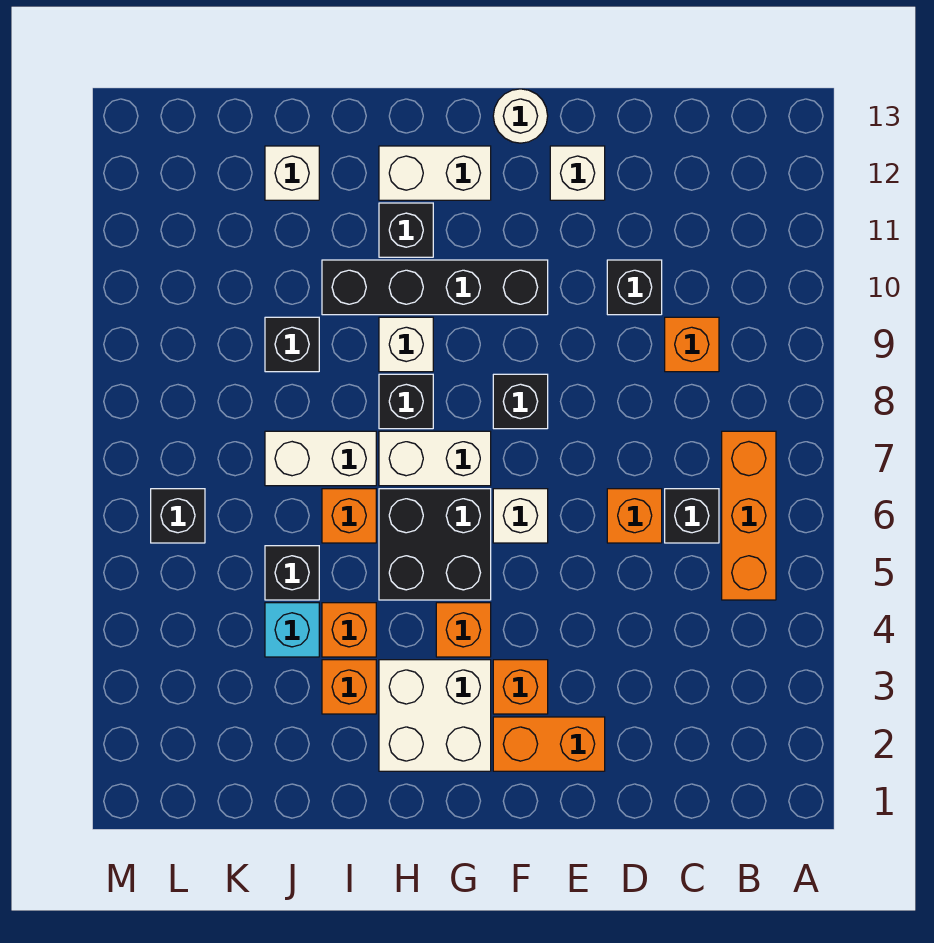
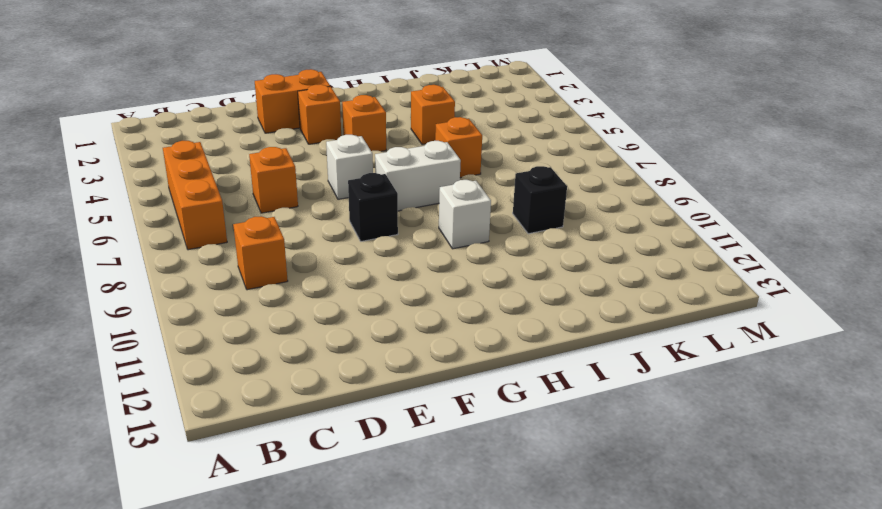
none -> black 1x1 brick [665,489,719,543]
none -> black 1x1 brick [607,260,662,315]
none -> white 1x1 brick [550,146,605,200]

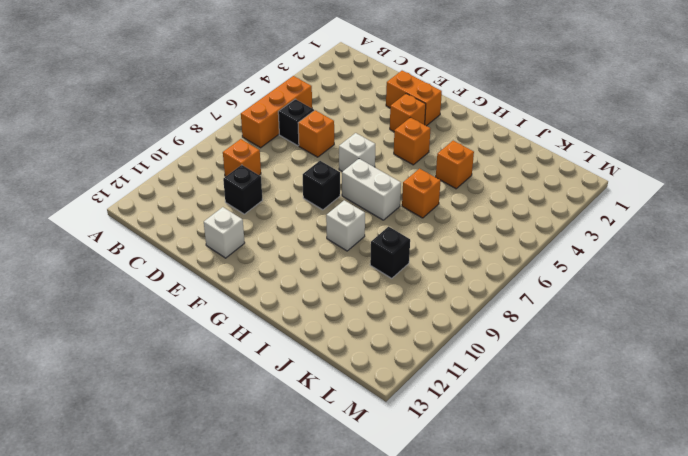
none -> black 1x4 brick [322,260,548,315]
none -> white 1x1 round brick [493,89,548,143]
none -> white 2x2 brick [379,660,491,771]

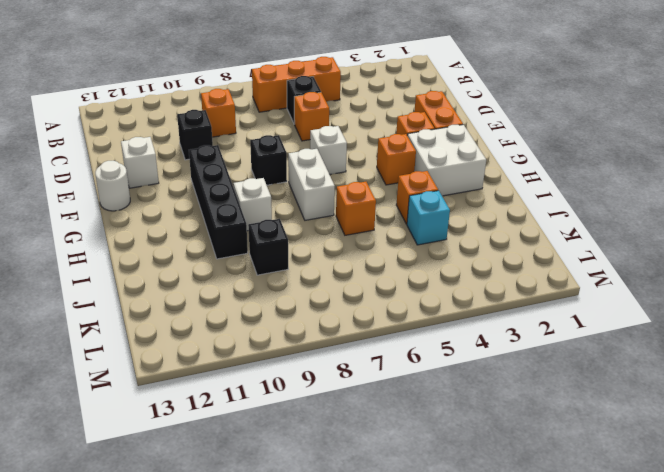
none -> black 2x2 brick [379,489,491,600]
none -> white 1x2 brick [379,146,491,200]
none -> black 1x1 brick [379,374,433,429]

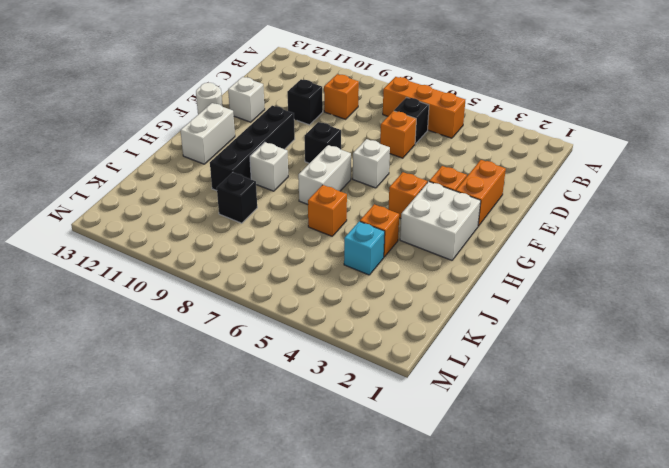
none -> black 2x2 brick [379,489,491,600]
none -> black 1x1 brick [379,374,433,429]
none -> black 1x1 brick [379,203,433,257]

